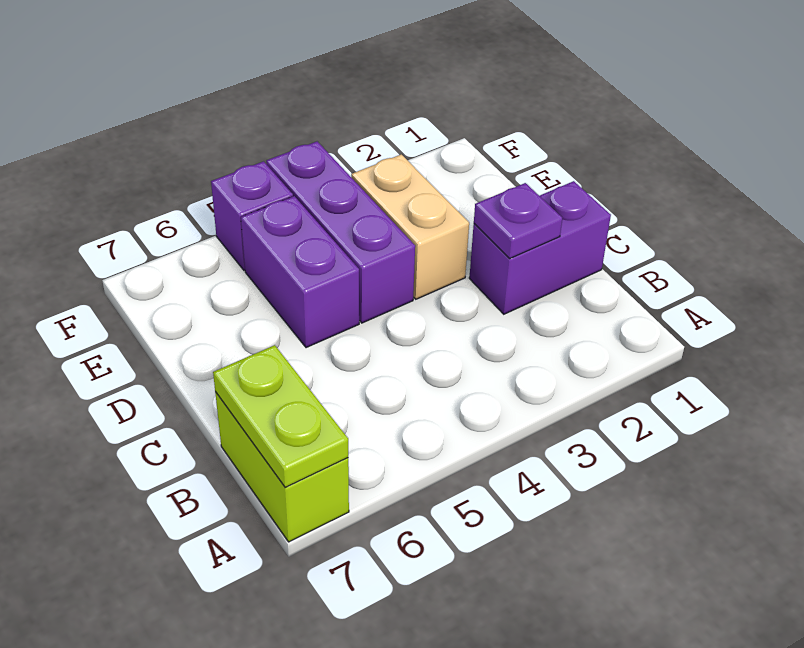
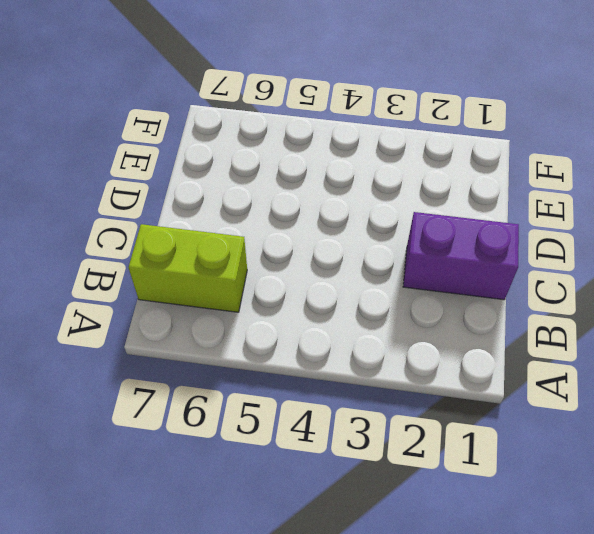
lime 1x2 brick [128,224,247,312] -> lime 1x2 brick turned to [215,392,349,542]
none -> tan 1x2 brick [351,154,469,299]
none -> purple 1x3 brick [266,141,415,323]

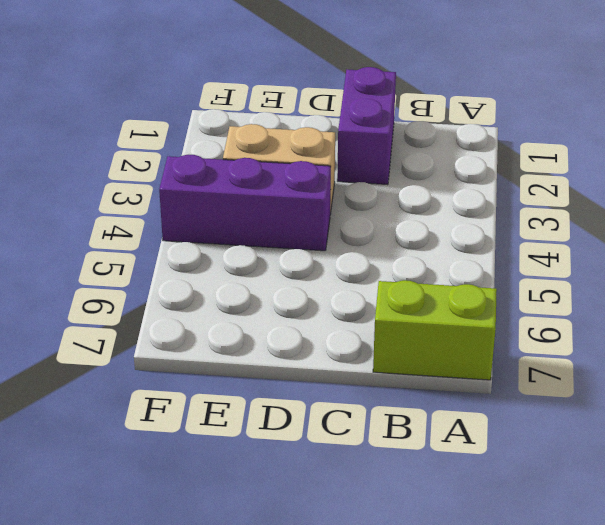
none -> purple 1x2 brick [241,196,359,348]
none -> purple 1x1 brick [211,161,293,270]

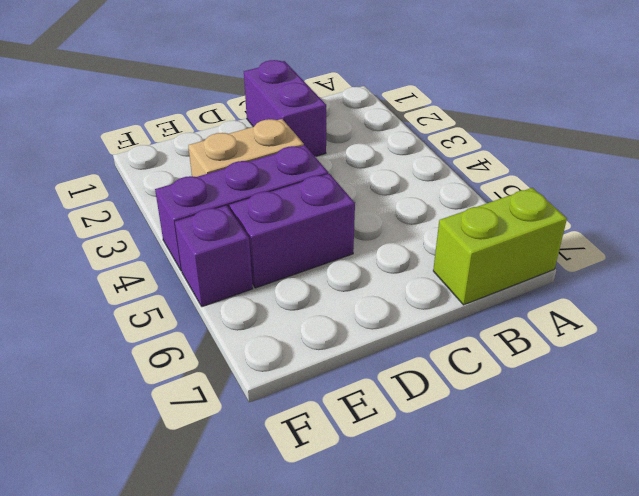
none -> lime 1x2 plate [213,345,348,487]
none -> purple 1x1 plate [474,183,562,258]

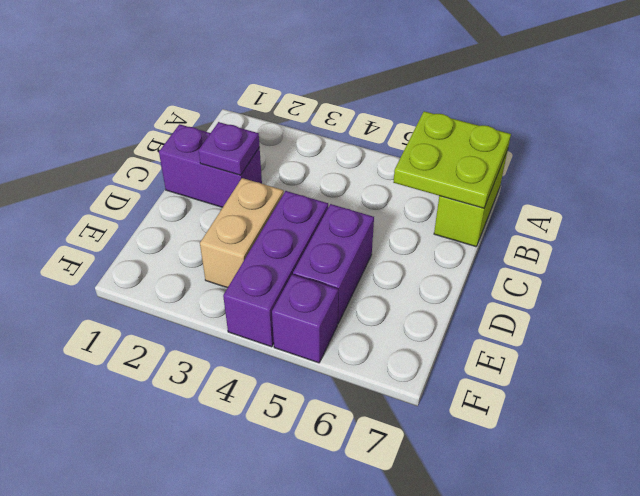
lime 2x2 plate [393,111,511,208] -> lime 1x2 plate [213,345,348,487]

